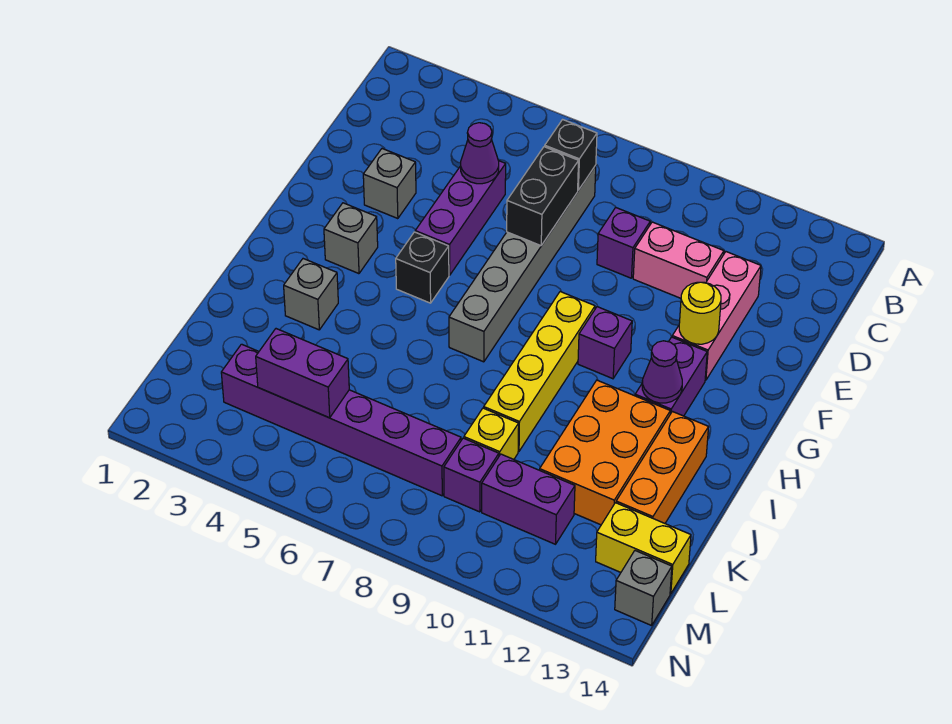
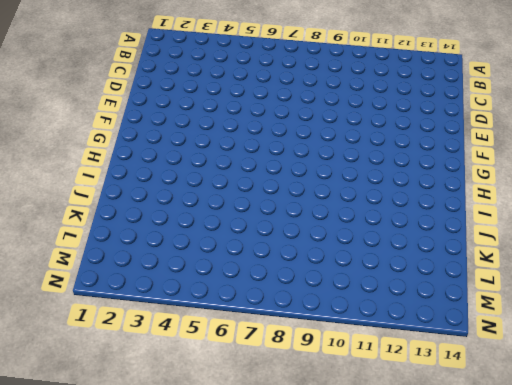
none -> grey 1x6 brick [449,165,596,362]
none -> purple 1x3 brick [415,161,506,275]
none -> purple 1x1 brick [597,207,650,278]

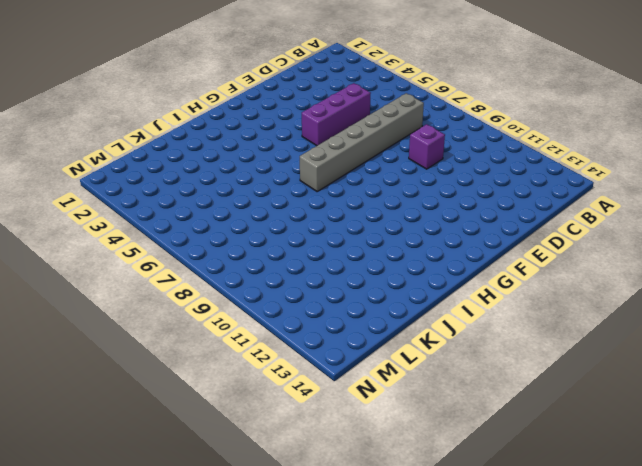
none -> pink 1x2 brick [633,222,724,298]
none -> pink 1x3 brick [672,252,761,380]
none -> grey 1x1 brick [363,149,416,219]

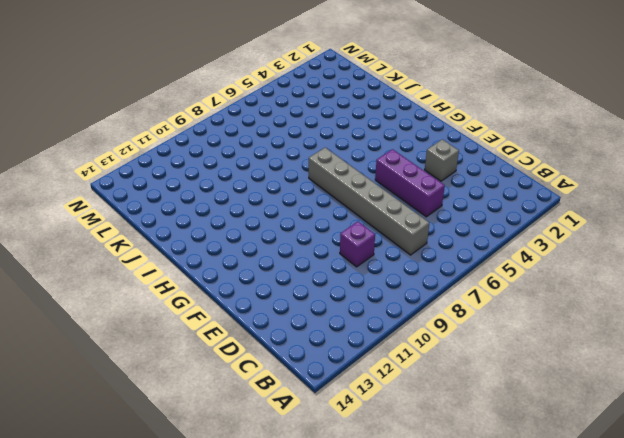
none -> pink 1x2 brick [633,222,724,298]
none -> pink 1x3 brick [672,252,761,380]
none -> grey 1x1 brick [324,203,378,274]

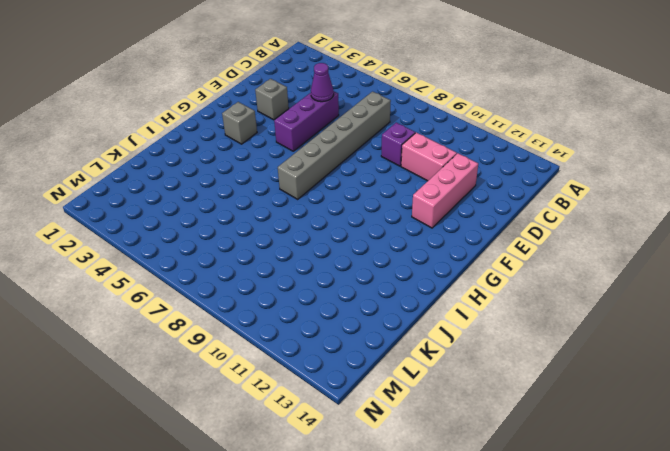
none -> black 1x1 brick [396,232,449,303]
none -> yellow 1x4 brick [484,292,595,451]
none -> purple 1x1 brick [578,307,632,379]

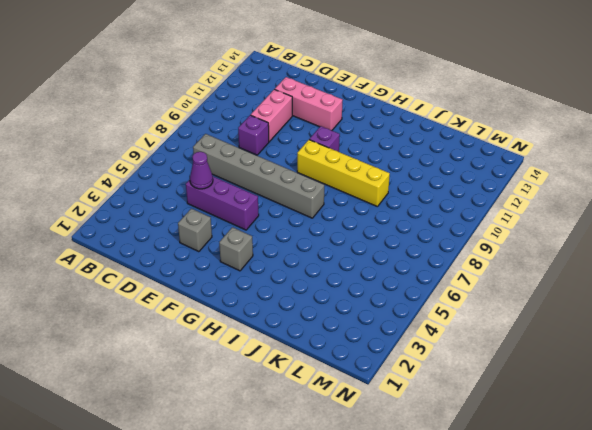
none -> black 1x1 brick [396,232,449,303]
none -> purple 1x2 brick [635,337,707,416]
none -> grey 1x1 brick [284,259,338,330]

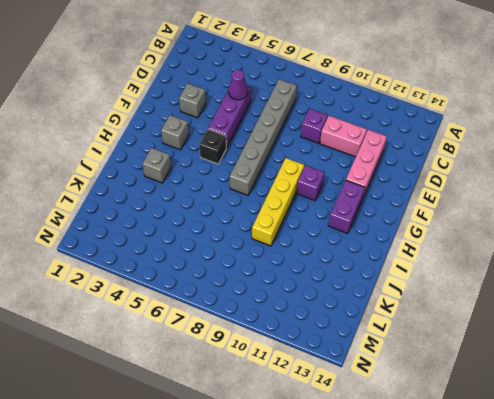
none -> orange 2x3 brick [540,380,670,525]
none -> orange 1x3 brick [616,412,709,523]
none -> yellow 1x1 brick [464,408,519,459]

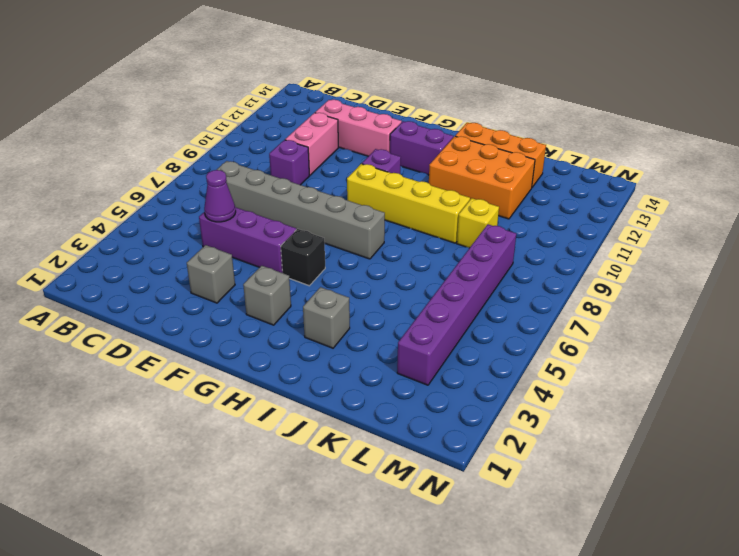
none -> purple 1x1 brick [444,438,499,512]
none -> purple 1x2 brick [482,454,575,544]
none -> yellow 1x2 brick [596,503,691,594]

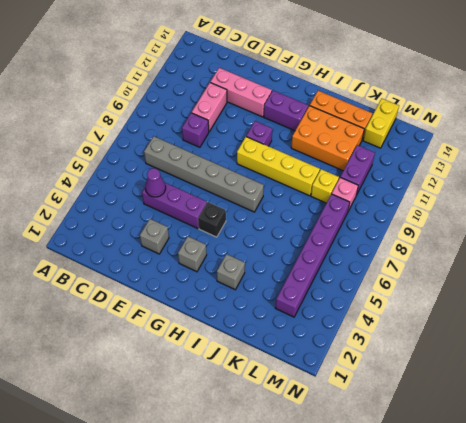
pink 1x1 brick [332,177,358,211] -> purple 1x1 brick [444,438,499,512]
none -> grey 1x1 brick [615,551,672,626]
none -> black 1x1 brick [545,120,597,190]
none -> black 1x2 brick [507,147,579,246]

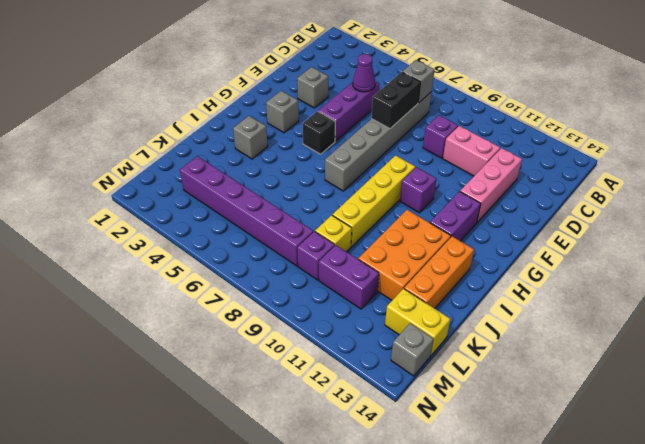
grey 1x1 brick [402,60,434,103] -> black 1x1 brick [545,120,597,190]
none -> yellow 1x1 round brick [679,282,721,344]
none -> purple 1x1 cone [642,341,682,403]
none -> purple 1x2 brick [256,329,349,418]

